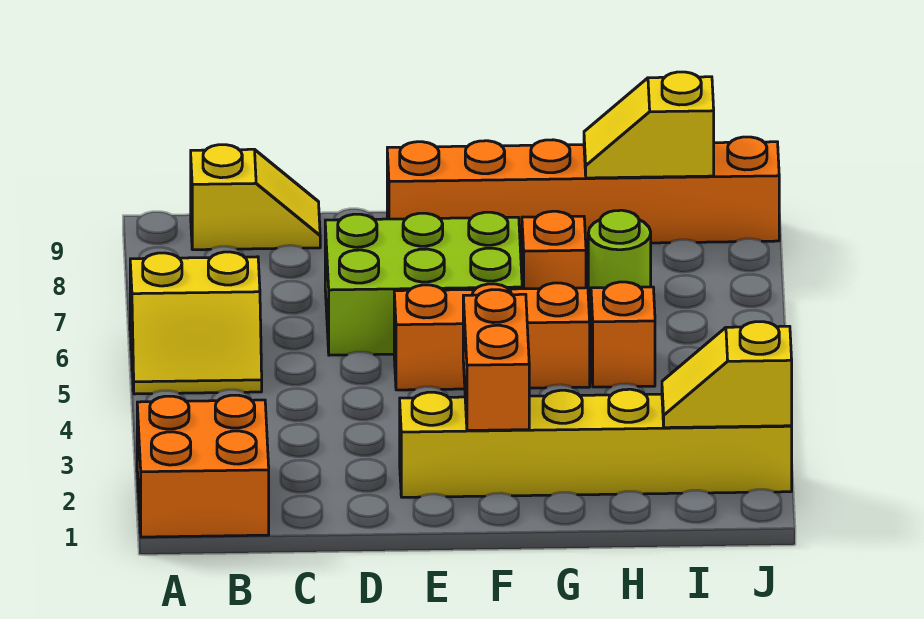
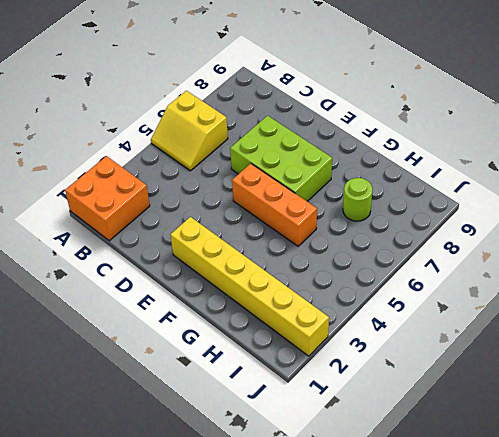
none -> yellow 1x2 slope [191,145,320,250]
none -> orange 1x6 brick [387,137,779,245]
none -> orange 1x1 brick [522,211,586,289]

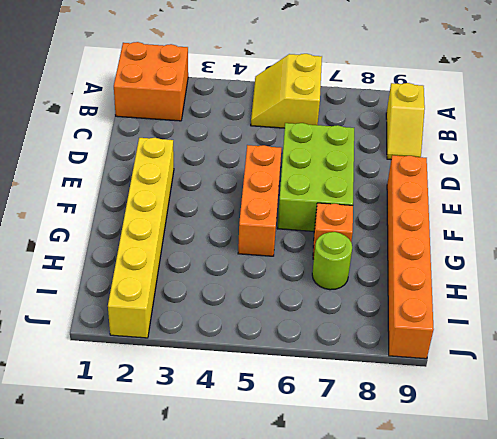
none -> orange 1x1 brick [591,282,655,387]
none -> orange 1x2 brick [463,290,529,430]
none -> yellow 1x2 slope [584,72,714,178]

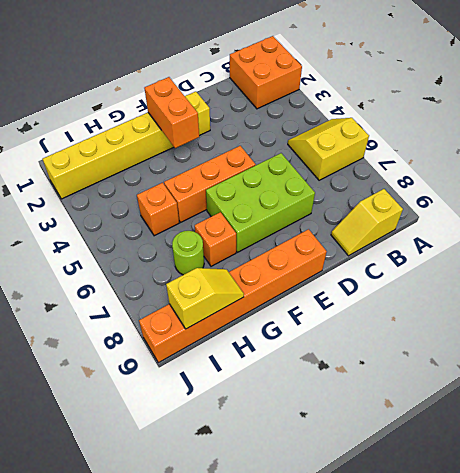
none -> yellow 1x2 slope [662,322,792,428]

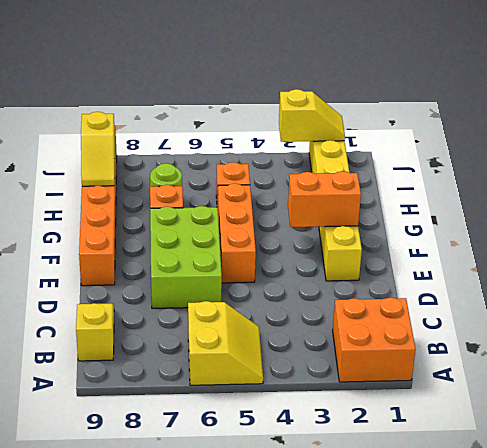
yellow 1x2 slope [279,89,345,142] -> yellow 1x2 slope turned to [662,322,792,428]

